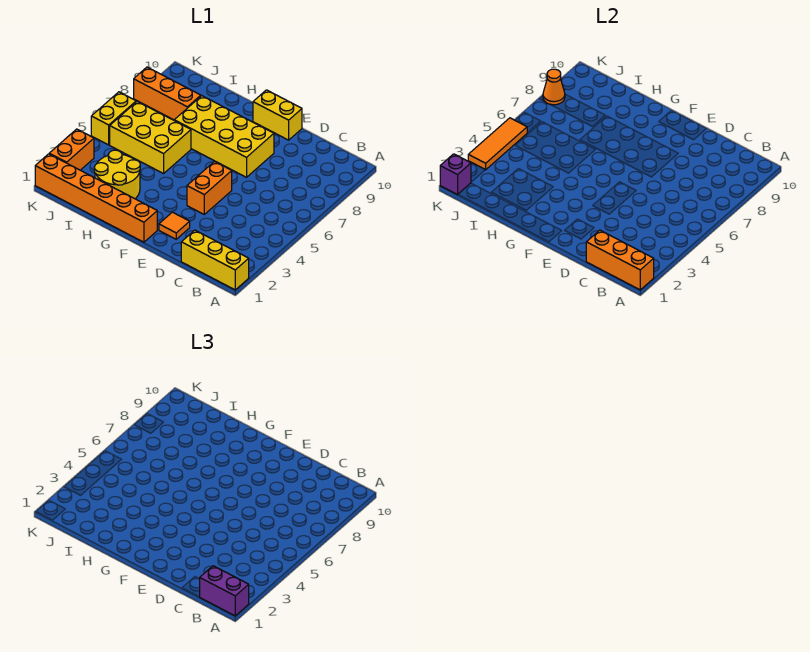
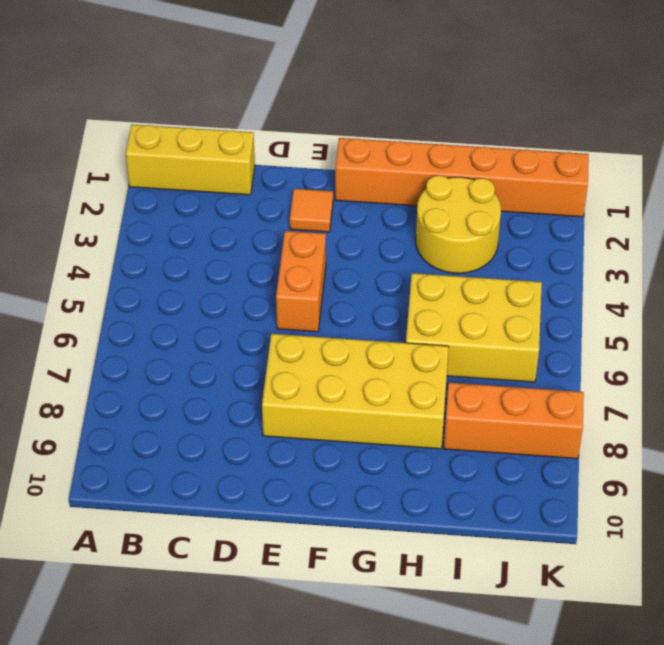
none -> yellow 1x2 brick [253,90,302,140]
none -> orange 1x2 brick [49,129,94,170]
none -> yellow 1x2 brick [91,92,136,145]

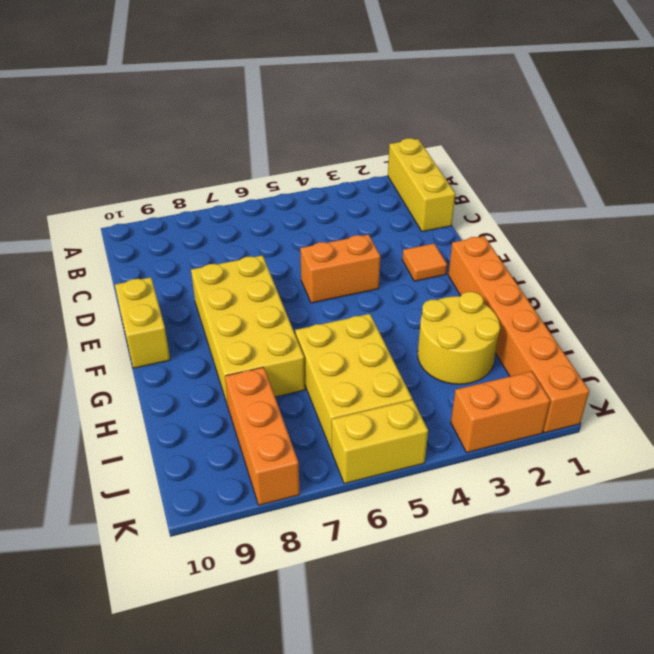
none -> orange 1x3 brick [586,230,654,290]
none -> purple 1x1 brick [440,154,471,195]
none -> orange 1x3 tile [468,118,527,170]

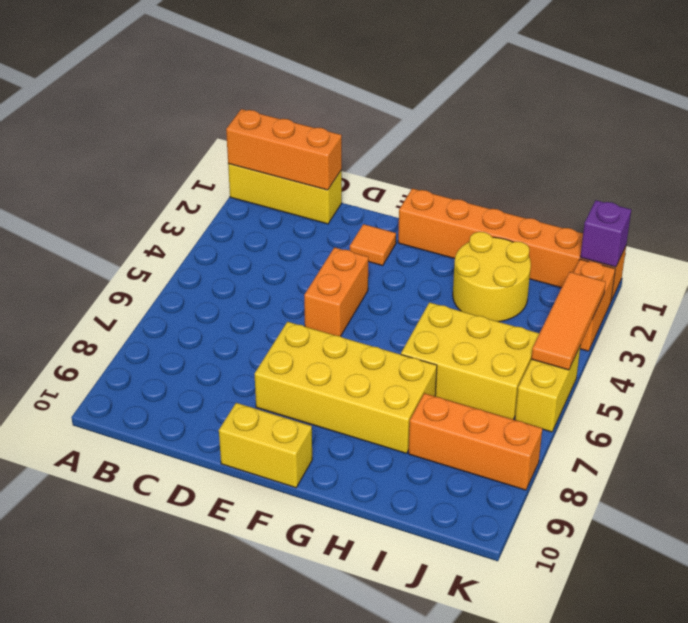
none -> orange 1x1 cone [543,69,565,105]
none -> purple 1x2 brick [200,566,249,616]

